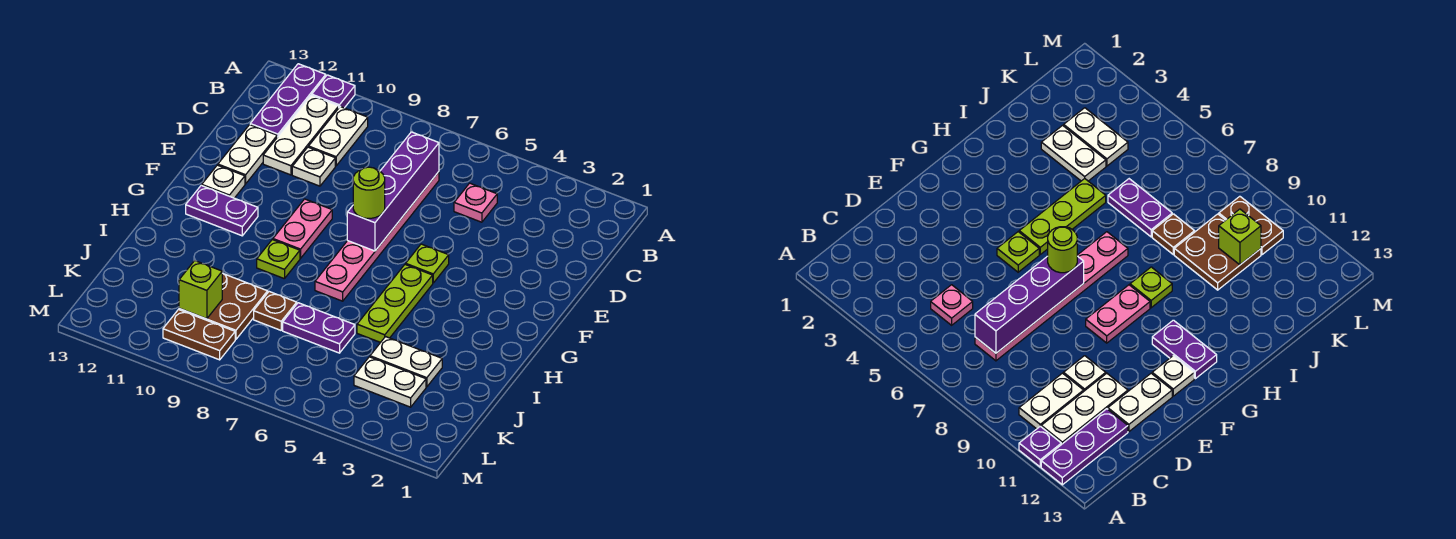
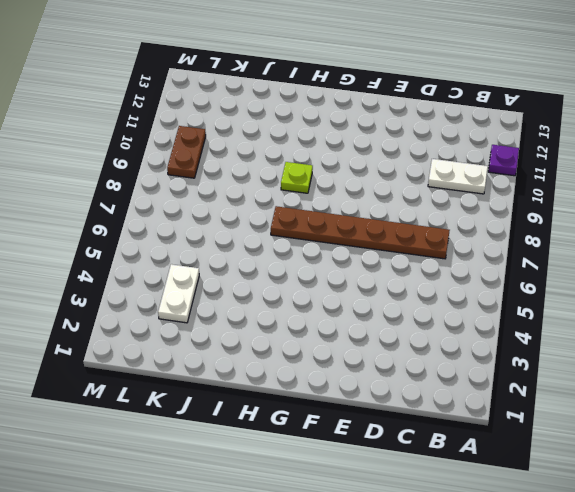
brown 1x6 plate [271,206,450,259] -> pink 1x6 plate [315,172,439,301]
none -> purple 1x3 plate [250,64,326,137]
none -> white 1x3 plate [263,95,339,175]
none -> pink 1x1 plate [454,183,497,222]

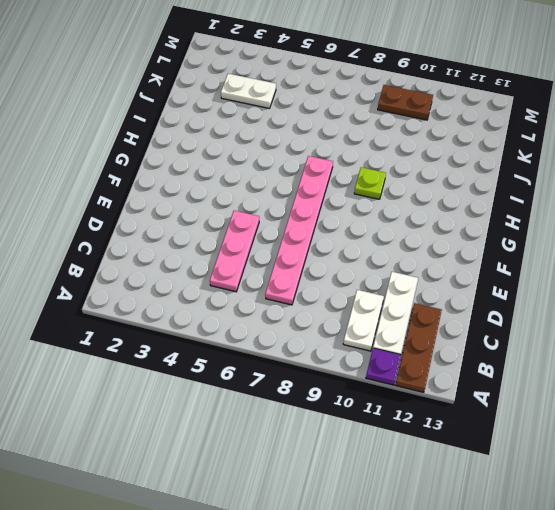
brown 1x3 plate [396,303,442,392] -> purple 1x3 plate [250,64,326,137]
pink 1x3 plate [210,211,259,292] -> pink 1x1 plate [454,183,497,222]
none -> white 1x1 plate [292,147,335,186]
none -> white 1x2 plate [218,125,277,184]
none -> lime 1x1 plate [406,244,449,283]

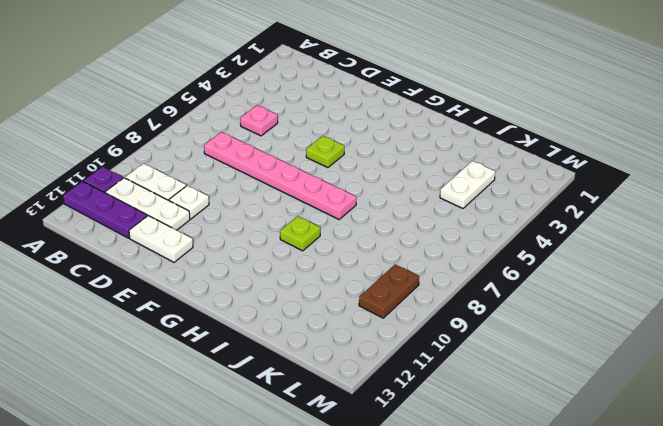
none -> pink 1x2 plate [273,199,332,258]
none -> white 1x1 plate [202,165,245,198]
none -> lime 1x3 plate [357,264,433,343]

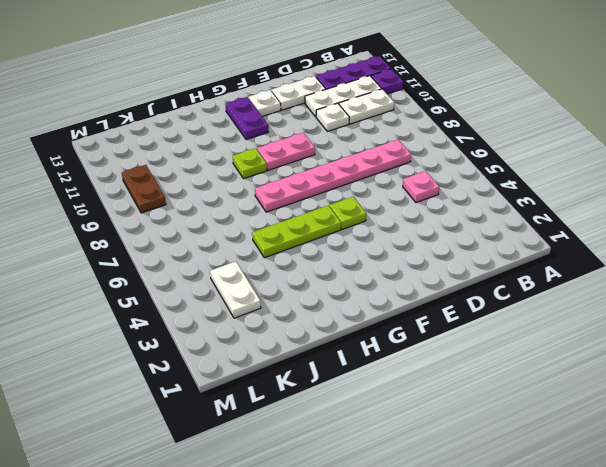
none -> white 1x2 plate [370,337,442,387]
none -> purple 1x2 plate [283,303,355,353]
none -> brown 1x1 plate [254,292,297,330]

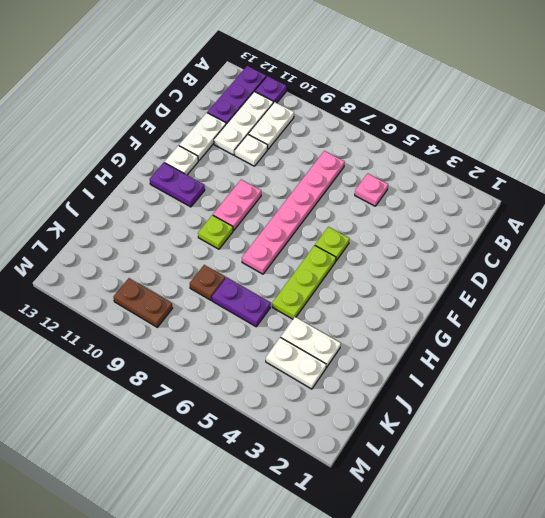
none -> brown 2x2 plate [179,273,268,340]
none -> purple 1x4 brick [347,132,439,251]
none -> lime 1x1 brick [179,261,222,319]

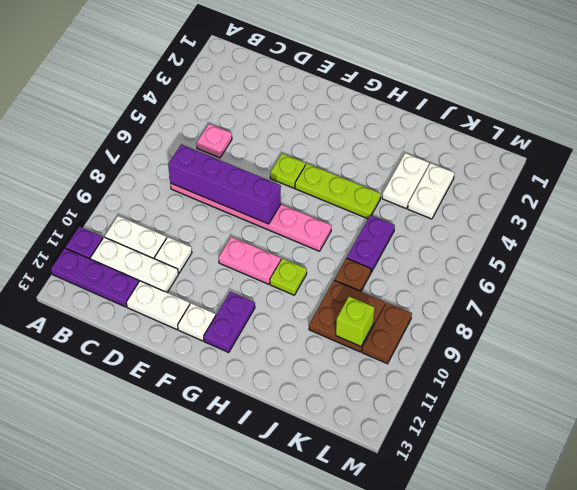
none -> lime 1x1 round brick [353,167,385,218]

